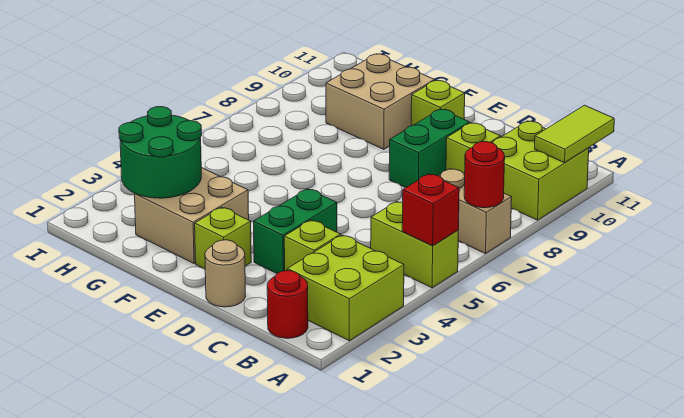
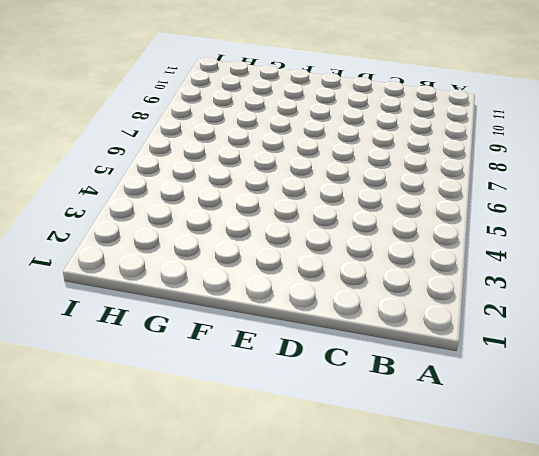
none -> lime 2x2 brick [287,235,404,341]
none -> lime 1x2 brick [371,201,458,288]
none -> tan 1x2 brick [439,169,512,254]

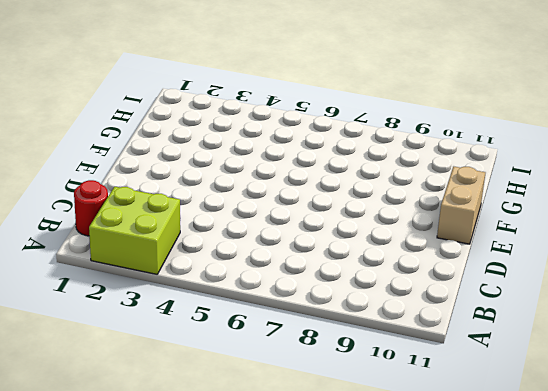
tan 1x2 brick [437,167,485,244] -> tan 1x2 brick moved to [439,169,512,254]
none -> lime 1x2 brick [371,201,458,288]
none -> lime 2x2 brick [492,121,589,220]
none -> lime 1x1 brick [284,220,341,271]

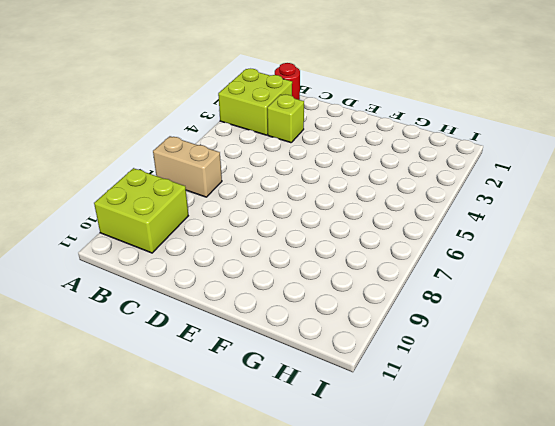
none -> lime 1x2 brick [371,201,458,288]
none -> lime 1x1 brick [446,123,501,175]
none -> tan 1x1 round brick [205,240,246,307]

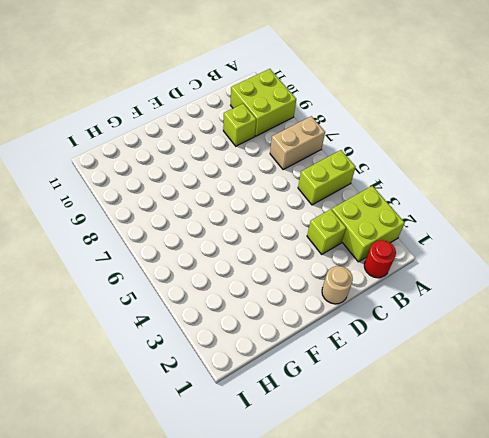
none -> green 1x2 brick [254,189,337,273]
none -> green 1x2 brick [389,109,470,188]
none -> lime 1x1 brick [195,207,251,269]

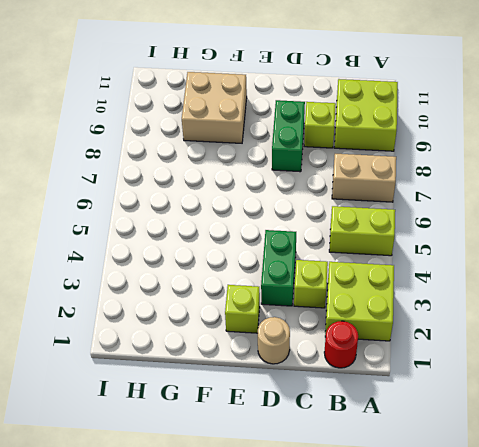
none -> lime 1x1 brick [411,81,465,126]
none -> tan 2x2 brick [135,167,249,264]
none -> red 1x1 brick [402,174,459,246]

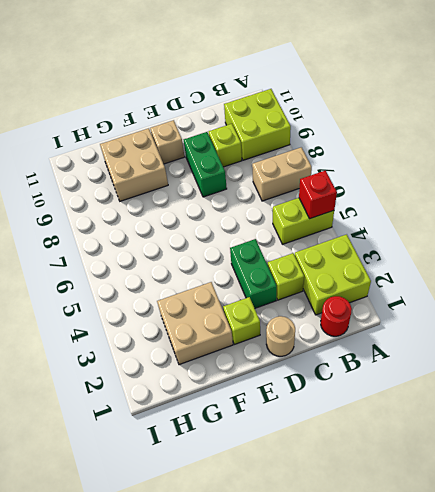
tan 1x1 brick [150,120,185,164] -> lime 1x1 brick [411,81,465,126]
none -> red 1x1 round brick [464,142,505,208]
none -> lime 1x2 tile [535,105,614,163]
none -> green 2x2 round brick [119,107,202,198]

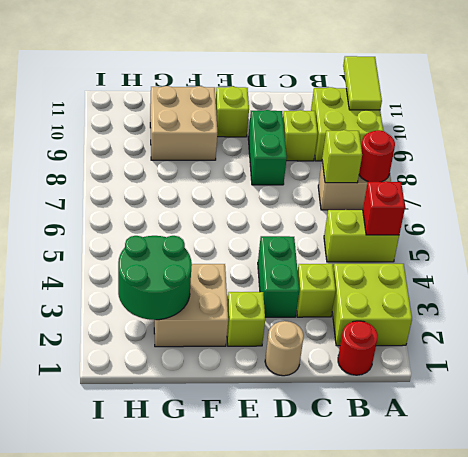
lime 1x1 brick [322,130,362,183] -> none

